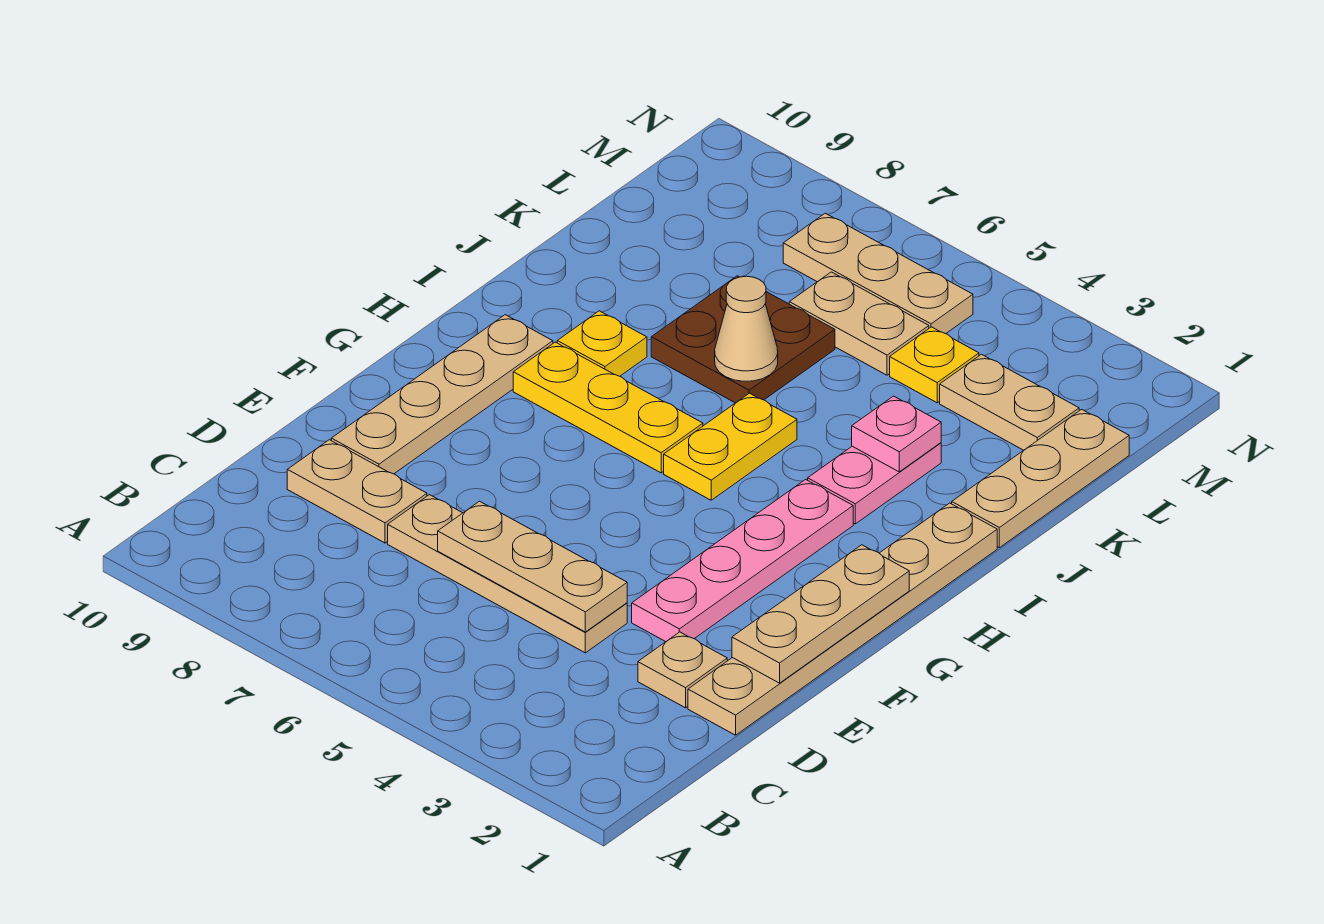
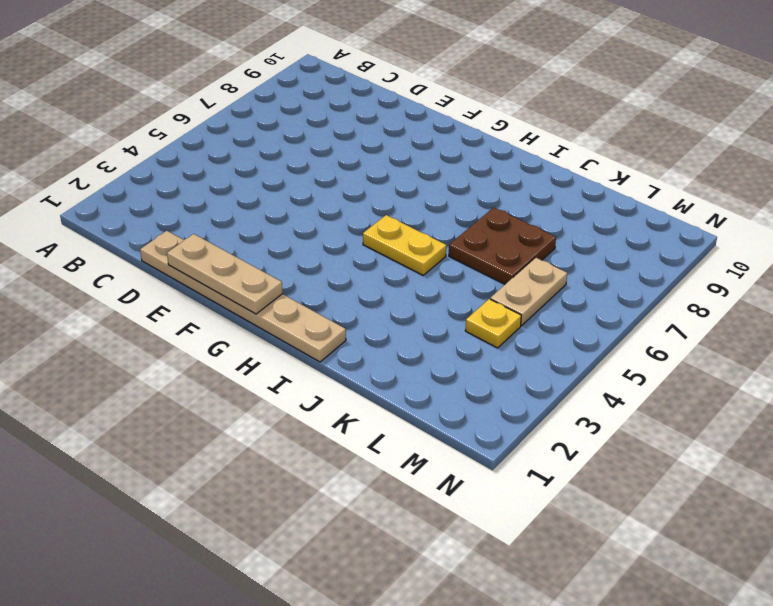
none -> tan 1x1 plate [638,632,727,708]
none -> tan 1x4 plate [388,495,627,653]
none -> tan 1x2 plate [287,440,427,543]

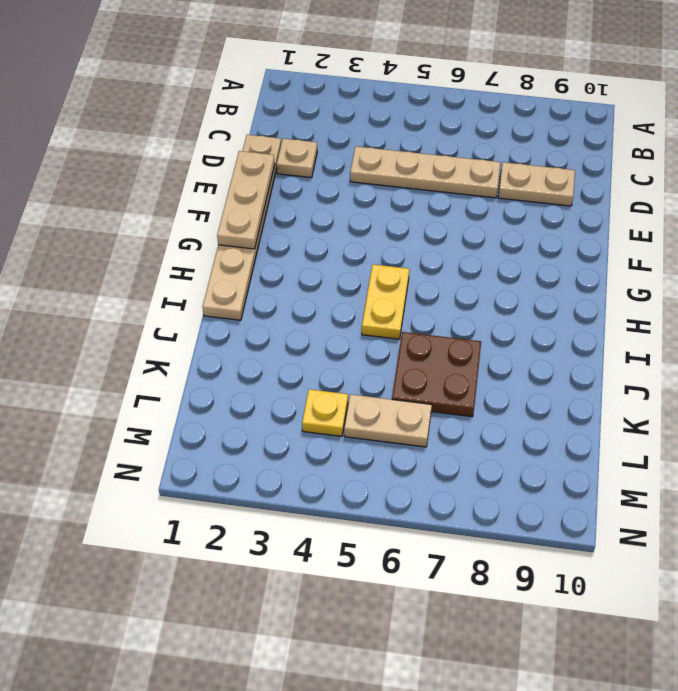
none -> pink 1x4 plate [632,479,853,642]
none -> tan 1x4 plate [331,315,553,474]
none -> yellow 1x3 plate [513,342,703,473]

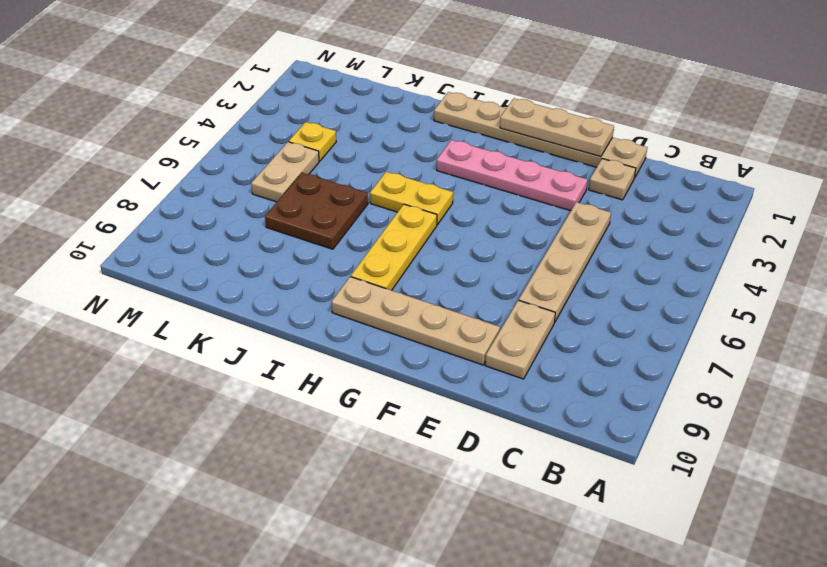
none -> pink 1x2 plate [808,443,941,524]
none -> yellow 1x1 plate [557,311,647,376]
none -> tan 1x3 plate [952,409,1129,548]

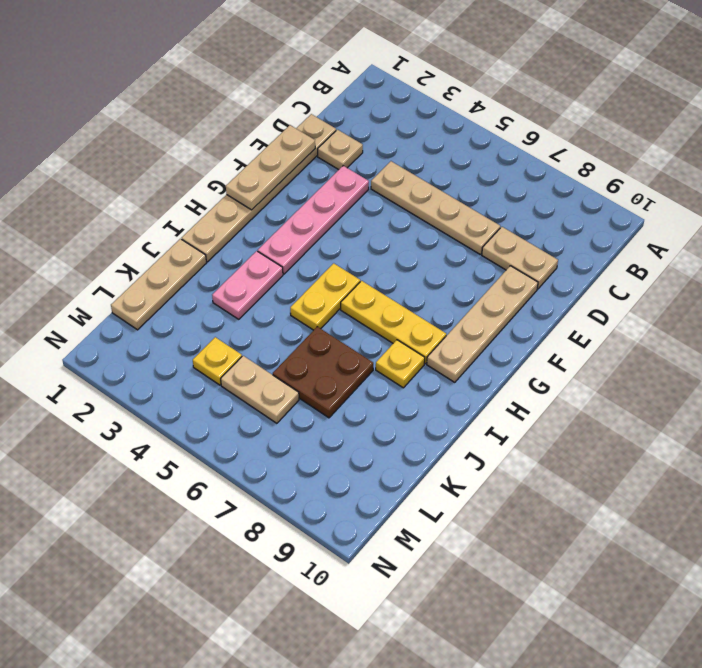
none -> tan 1x2 plate [940,354,1079,450]
none -> tan 1x3 plate [783,213,973,334]
none -> tan 1x3 plate [438,501,627,632]

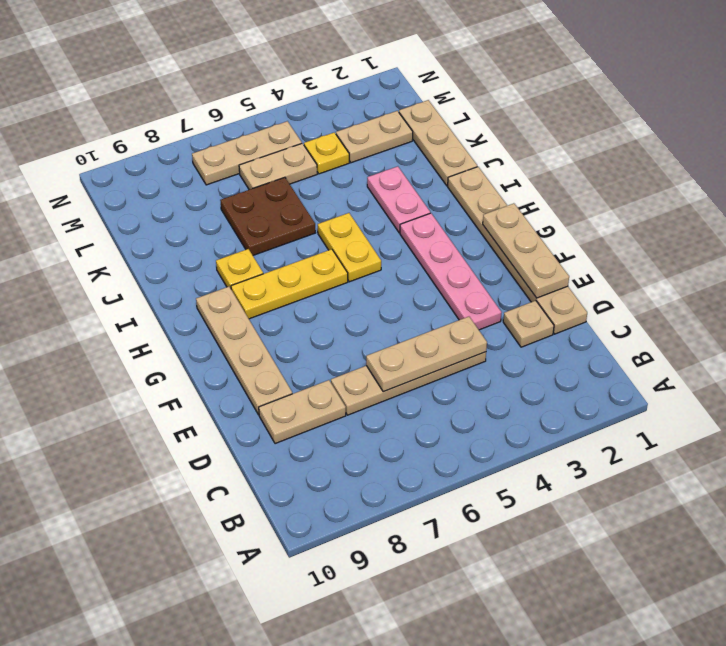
none -> pink 1x1 plate [852,396,941,472]
none -> tan 1x1 cone [715,276,778,381]

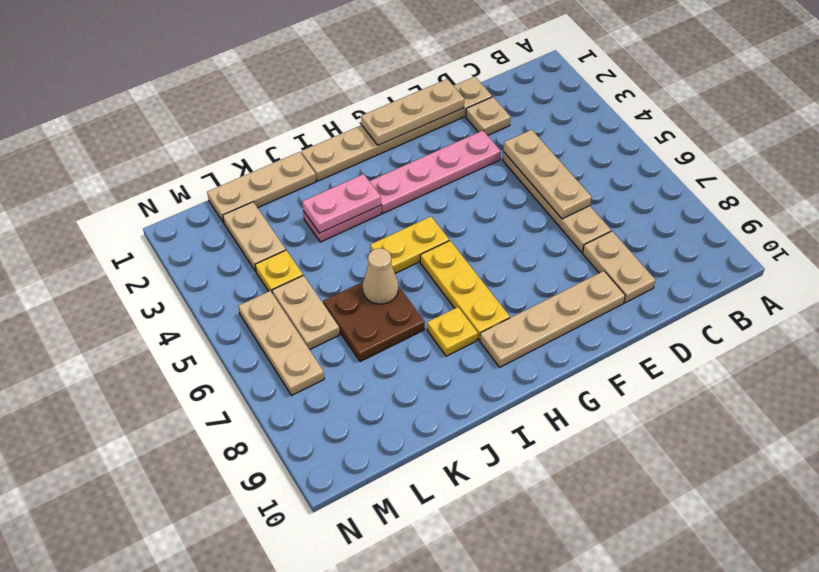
pink 1x2 plate [302,174,381,233] -> pink 1x1 plate [852,396,941,472]

